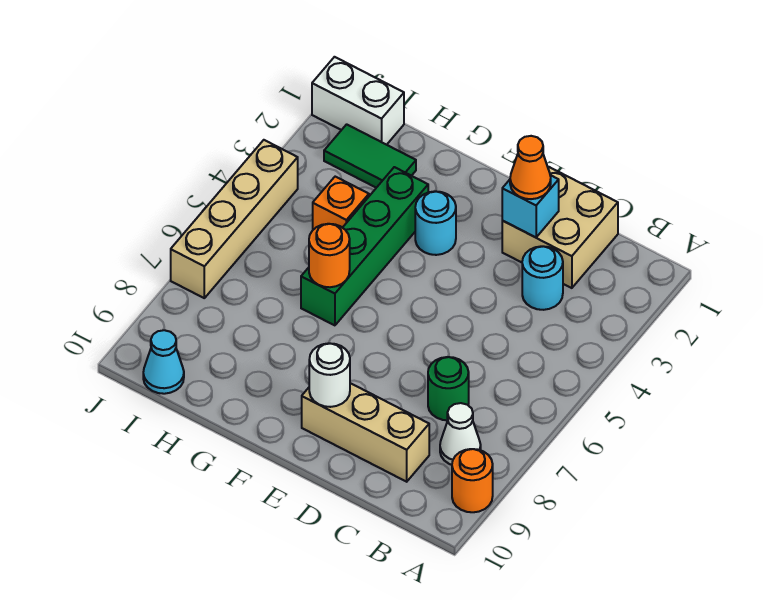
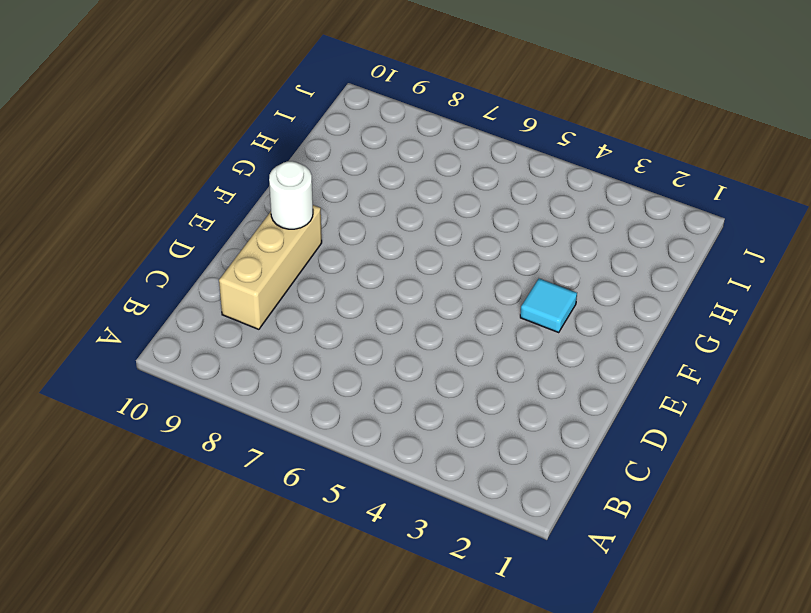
cyan 1x1 tile [520,278,577,332] -> cyan 1x1 round brick [415,191,456,255]
none -> orange 1x1 round brick [452,449,493,512]
none -> white 1x1 cone [440,403,481,465]
none -> tan 2x2 brick [502,167,618,288]

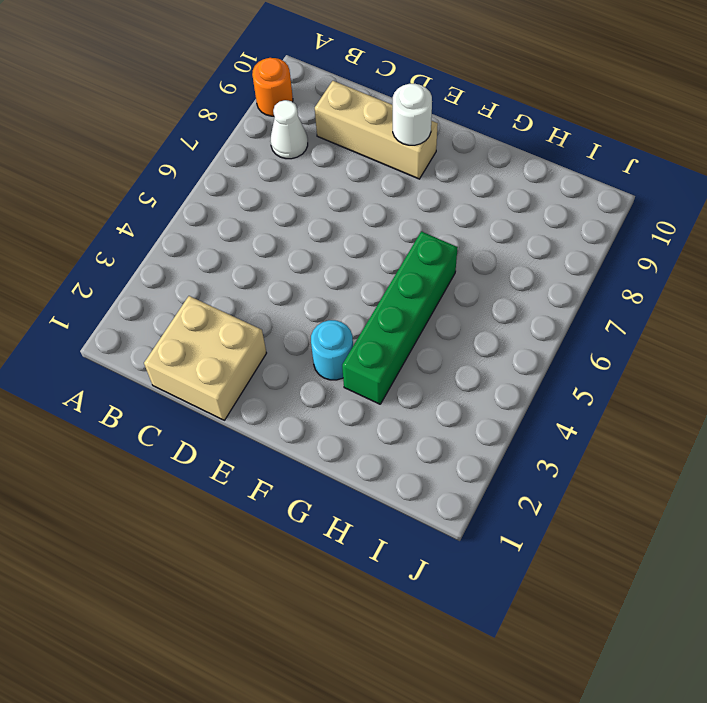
none -> cyan 1x1 round brick [522,246,563,310]
none -> green 1x1 round brick [428,357,469,420]
none -> green 1x2 tile [324,124,416,188]

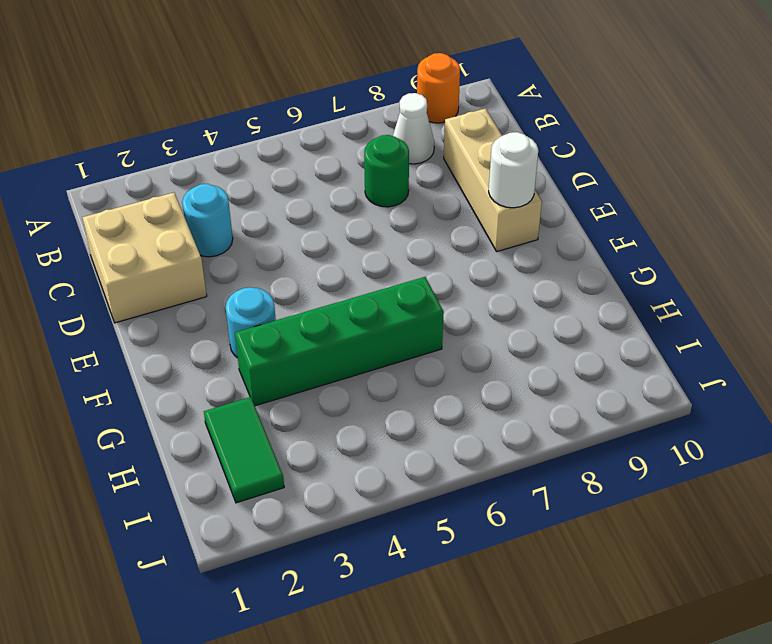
none -> orange 1x1 brick [313,177,369,230]
none -> white 1x2 brick [312,57,404,145]
none -> cyan 1x1 cone [143,330,184,394]

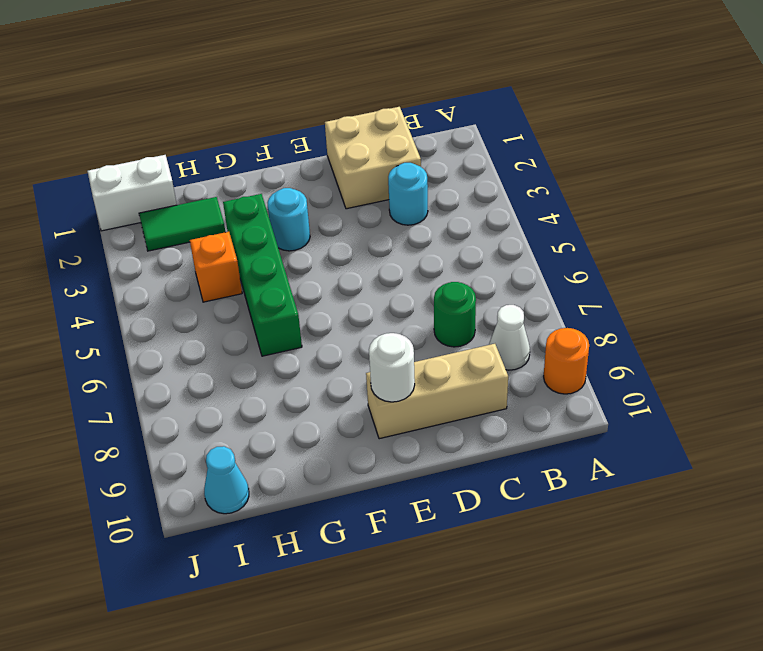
none -> tan 1x4 brick [171,140,298,298]
none -> cyan 1x1 brick [502,175,559,237]
none -> orange 1x1 round brick [309,224,350,287]

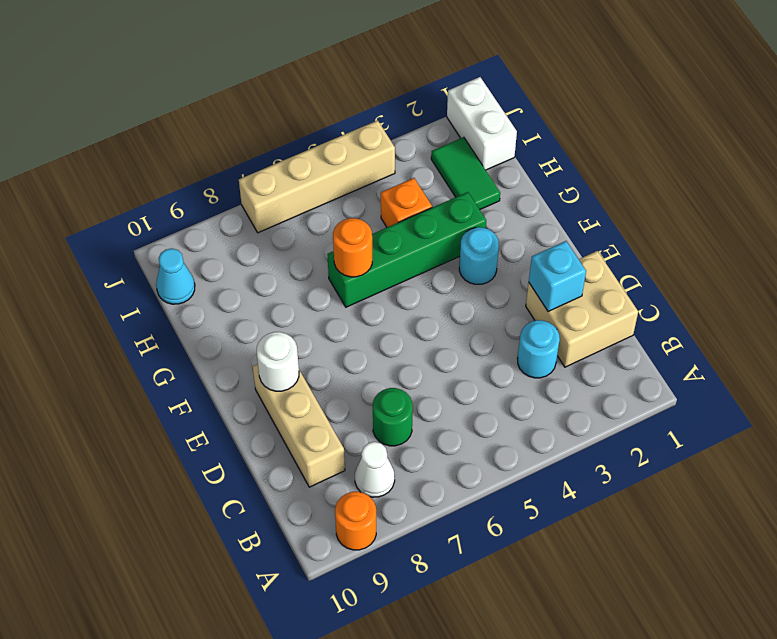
none -> orange 1x1 cone [510,136,551,199]

